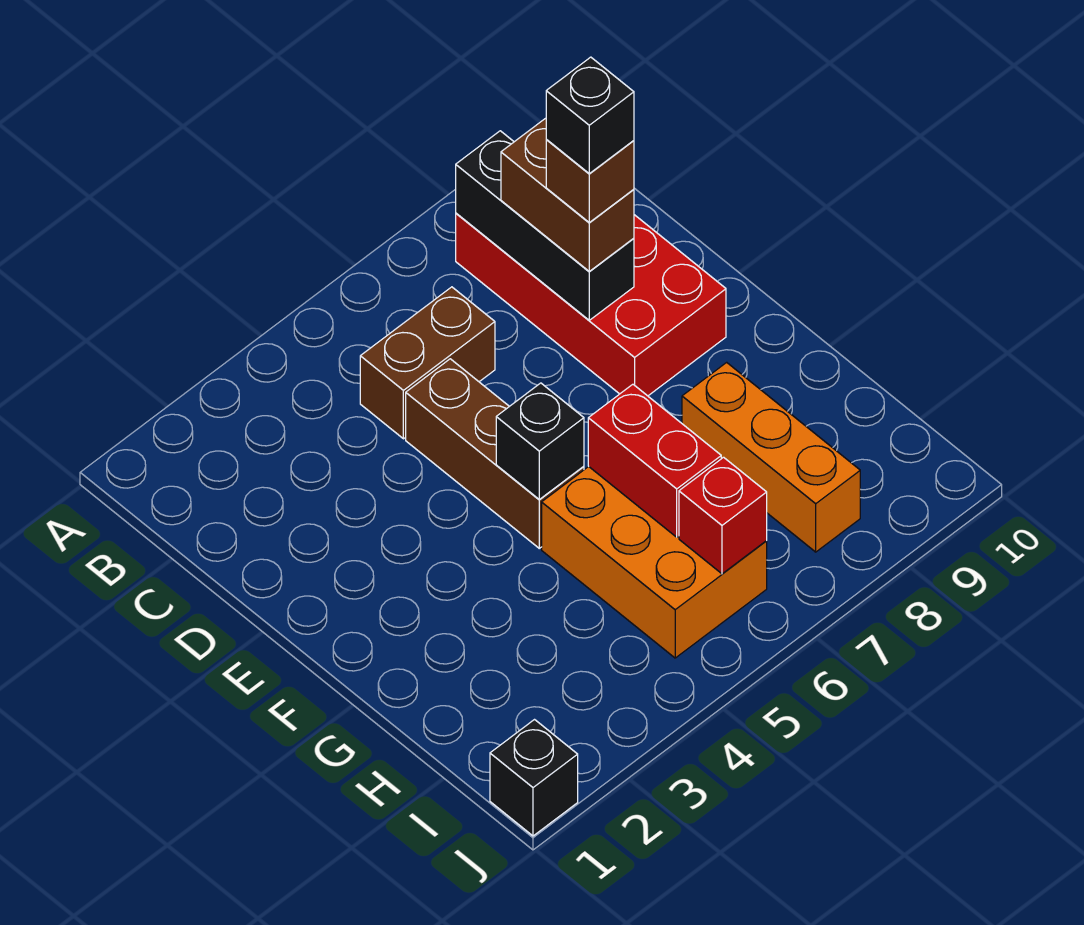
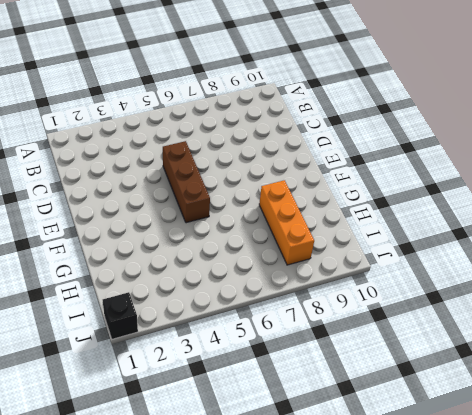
none -> red 2x4 brick [456,213,726,396]
none -> brown 1x2 brick [360,287,495,439]
none -> orange 2x3 brick [542,467,767,658]

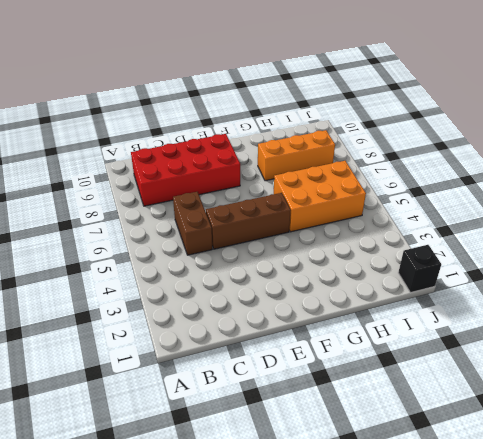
none -> black 1x3 brick [456,131,634,320]
none -> black 1x1 brick [496,383,584,499]
none -> red 1x2 brick [588,384,721,537]

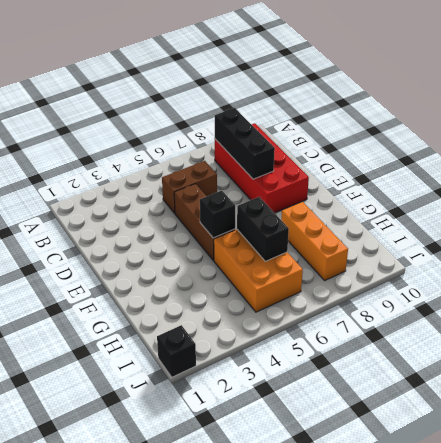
black 1x2 brick [237,197,289,261] -> red 1x2 brick [588,384,721,537]
none -> red 1x1 brick [679,457,767,574]
none -> brown 1x2 brick [501,119,634,272]
none -> brown 1x1 brick [546,140,634,222]

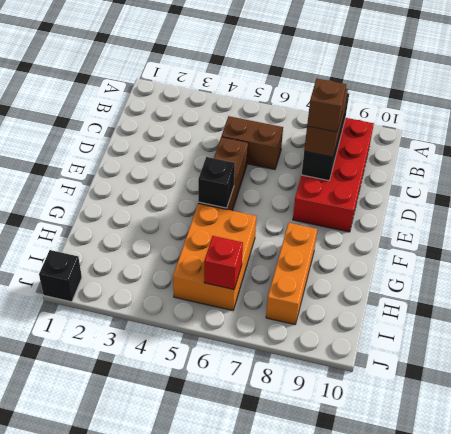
none -> red 1x2 brick [588,384,721,537]
none -> black 1x1 brick [546,57,634,173]

